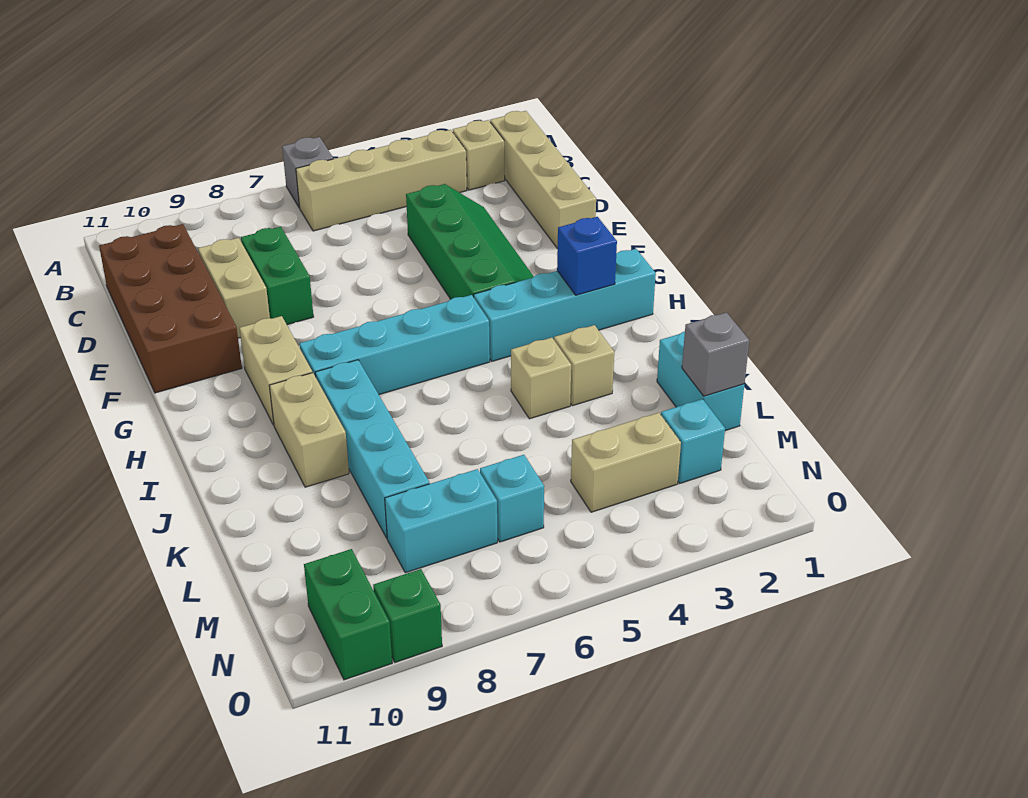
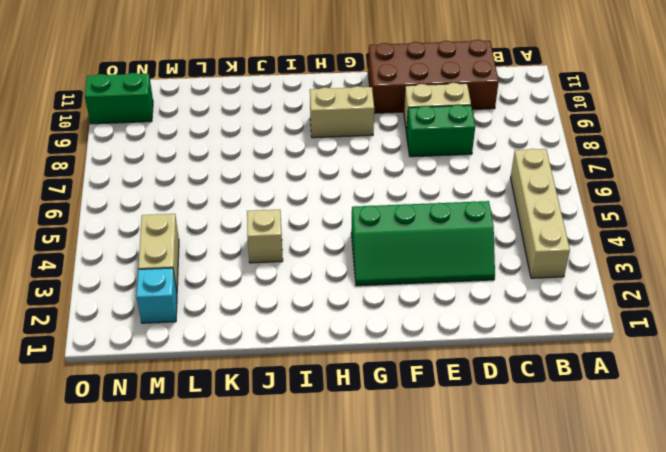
none -> grey 1x1 brick [282,137,333,208]
none -> tan 1x4 brick [490,111,596,249]
none -> tan 1x1 brick [453,120,505,190]

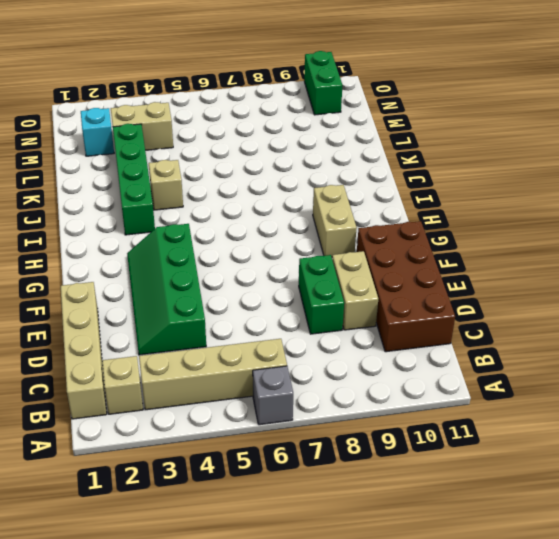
green 1x4 brick [113,124,155,235] -> tan 1x1 brick [554,325,614,406]
none -> cyan 1x4 brick [474,249,656,361]
none -> cyan 1x4 brick [299,295,490,395]
none -> cyan 1x4 brick [315,360,430,538]

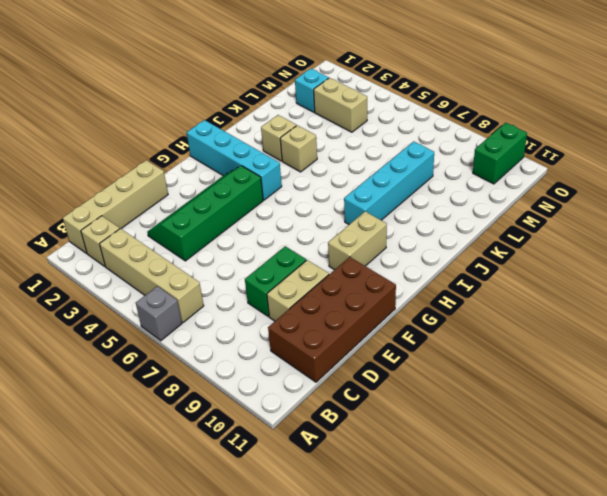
none -> cyan 1x4 brick [299,295,490,395]
none -> tan 1x2 brick [269,373,349,487]
none -> cyan 1x2 brick [657,331,744,431]

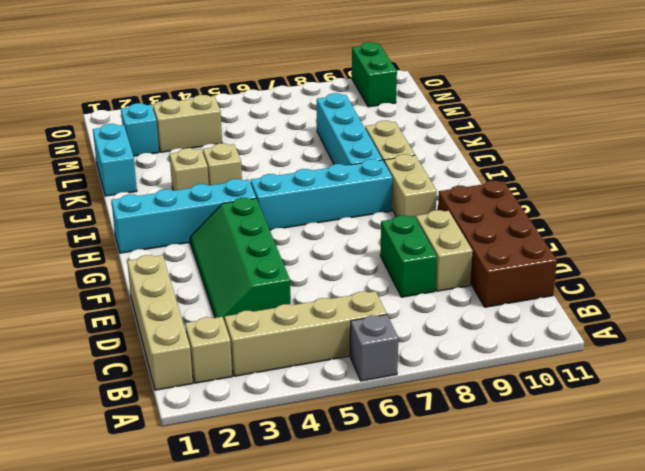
none -> cyan 1x1 brick [480,455,544,542]
none -> cyan 1x2 brick [385,469,497,573]
none -> green 1x1 brick [373,569,442,662]

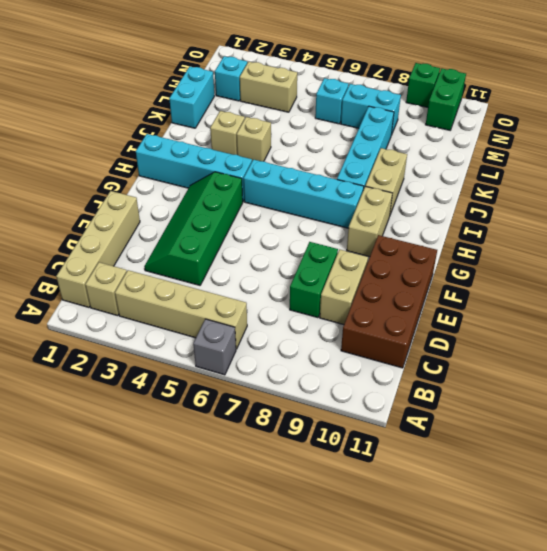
none -> blue 1x1 brick [557,217,617,295]
none -> grey 1x1 brick [682,312,749,396]

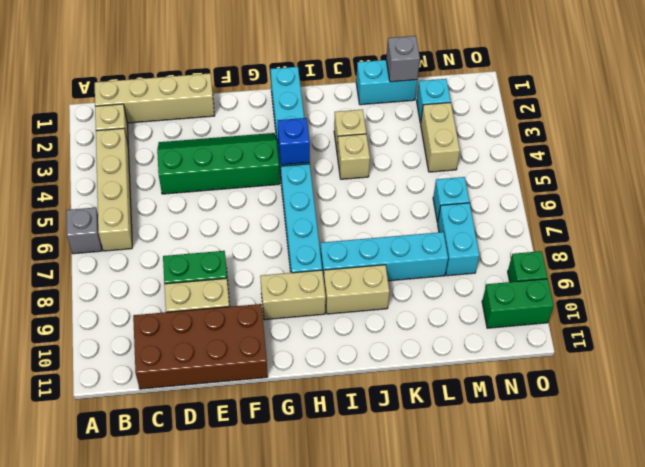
blue 1x1 brick [278,118,310,165] -> blue 1x1 brick moved to [557,217,617,295]

